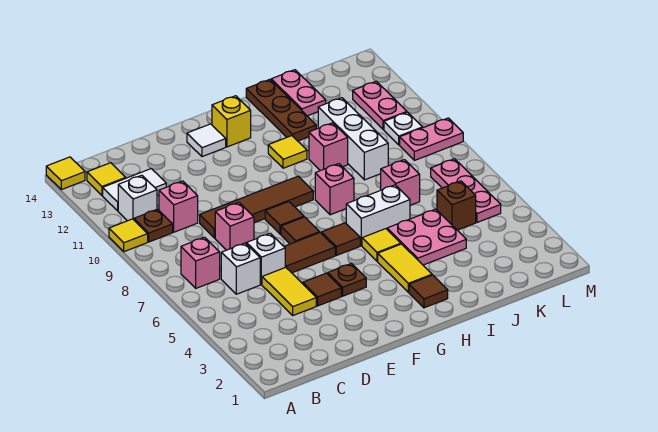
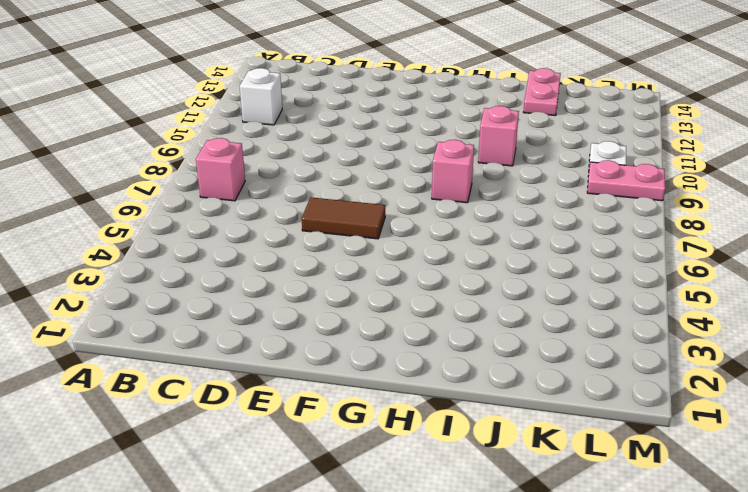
none -> yellow 1x1 tile [109,219,148,252]
none -> yellow 1x1 tile [46,157,85,190]
none -> brown 1x1 plate [134,209,173,242]
none -> white 1x2 tile [103,169,166,211]

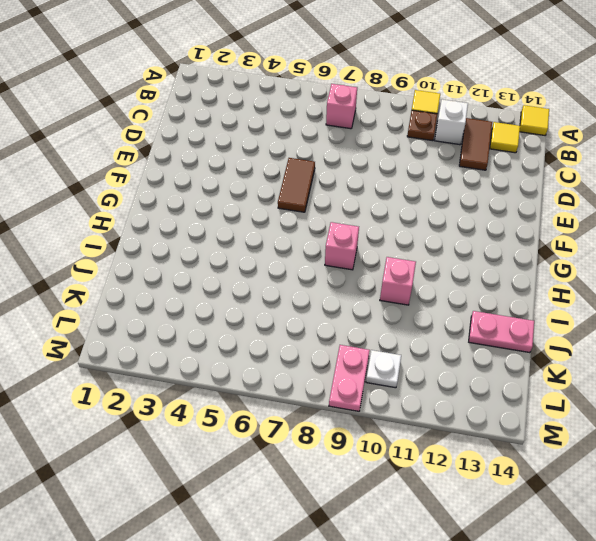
brown 1x2 tile [459,118,492,170] -> white 1x2 tile [103,169,166,211]
none -> white 1x1 brick [221,243,260,294]
none -> pink 1x1 brick [159,181,198,232]
none -> yellow 1x2 tile [262,267,316,315]
none -> white 1x1 brick [246,233,285,285]

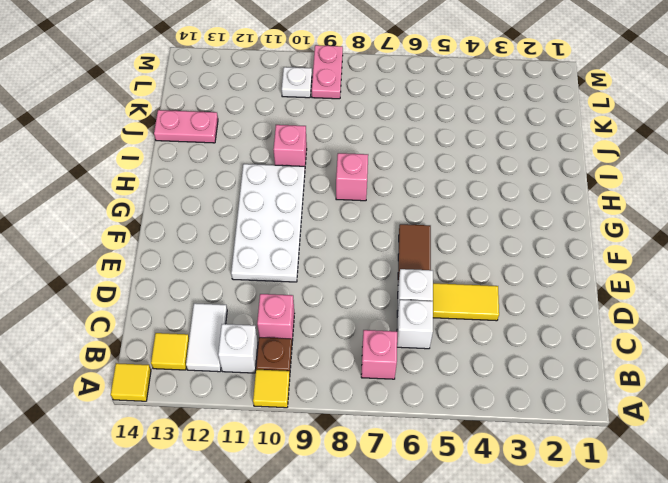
white 2x4 plate [231,164,305,282] -> yellow 1x1 tile [268,136,307,168]
none -> pink 1x1 brick [215,202,254,250]
none -> brown 1x4 tile [200,176,313,238]
none -> brown 1x1 tile [302,273,341,306]
none -> brown 1x1 plate [328,263,366,296]

